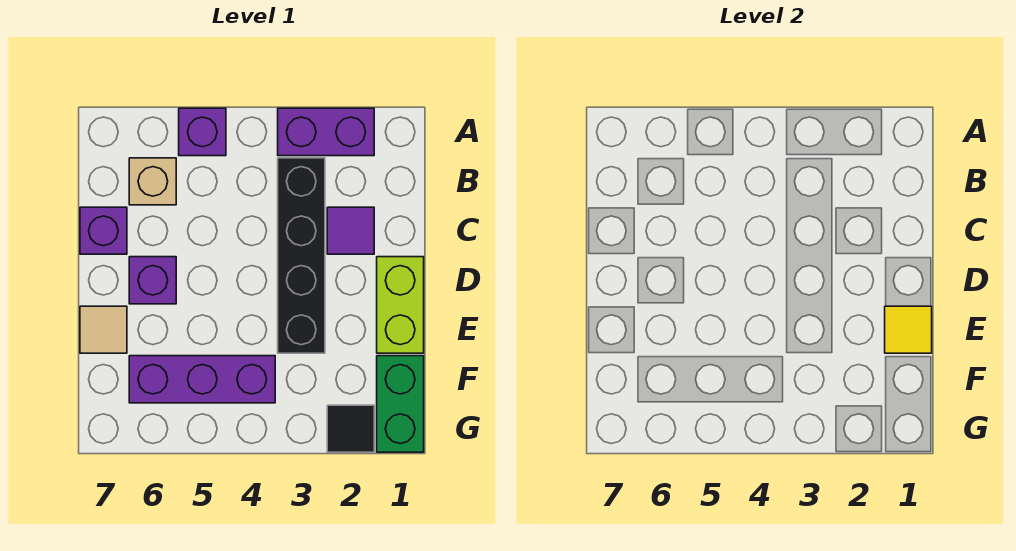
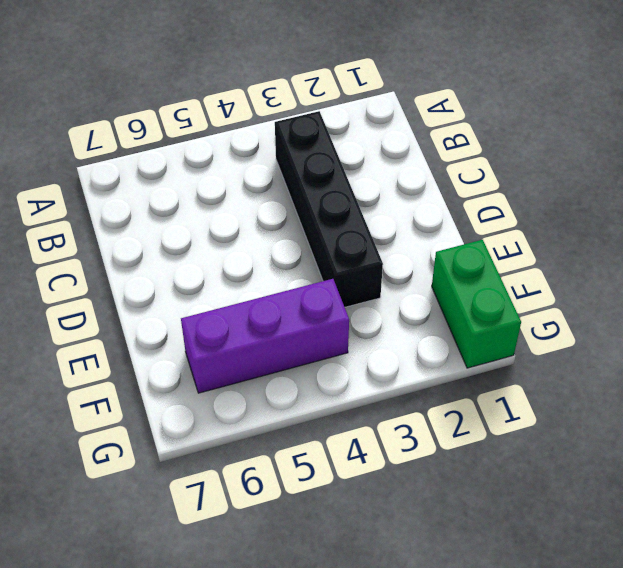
none -> purple 1x2 brick [278,108,374,156]
none -> purple 1x1 brick [179,108,226,156]
none -> tan 1x1 brick [129,158,176,205]

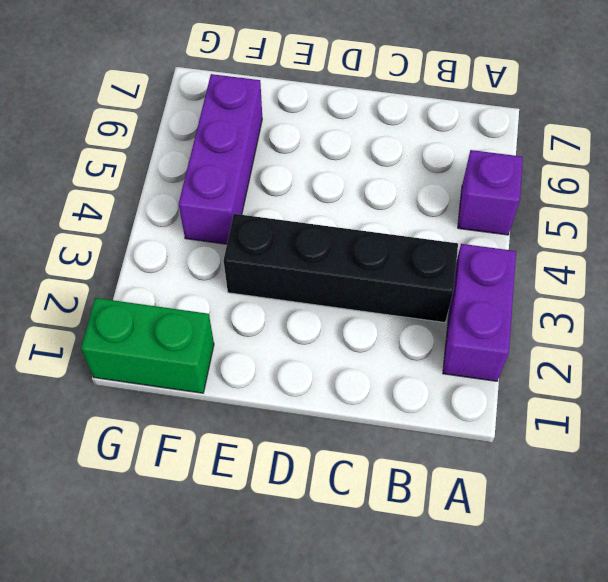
none -> tan 1x1 brick [129,158,176,205]
none -> purple 1x1 tile [327,207,374,254]
none -> purple 1x1 brick [80,207,127,254]

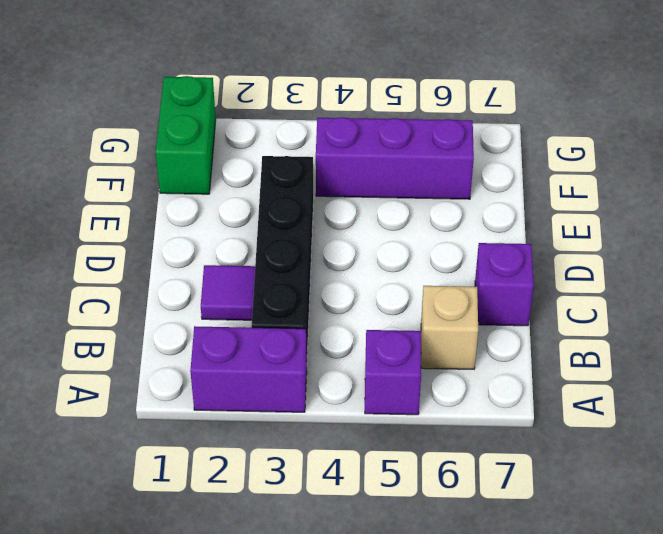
none -> lime 1x2 brick [377,257,424,353]
none -> purple 1x1 brick [129,257,176,304]
none -> tan 1x1 tile [80,306,127,353]

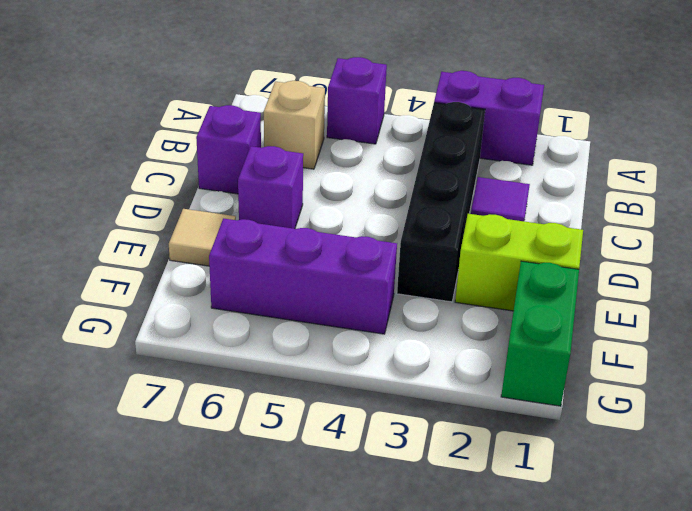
lime 1x2 brick [455,214,583,311] -> lime 1x2 brick turned to [377,257,424,353]
none -> black 1x1 tile [327,405,374,452]
none -> yellow 1x1 tile [885,306,932,353]

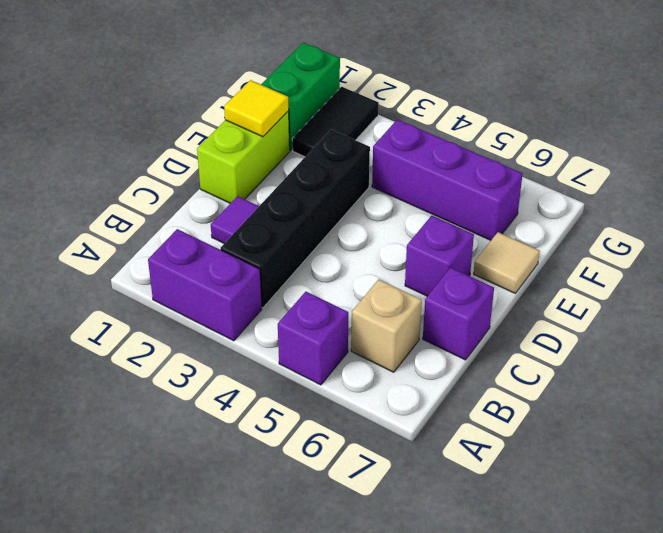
black 1x2 tile [292,87,379,157] -> black 1x1 tile [327,405,374,452]

